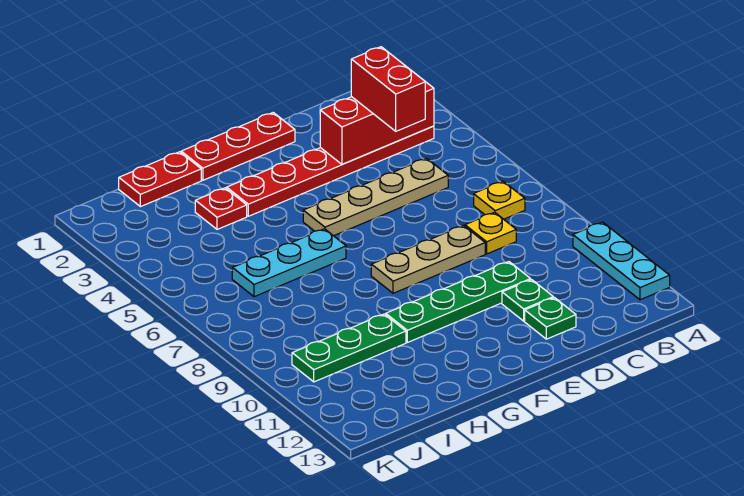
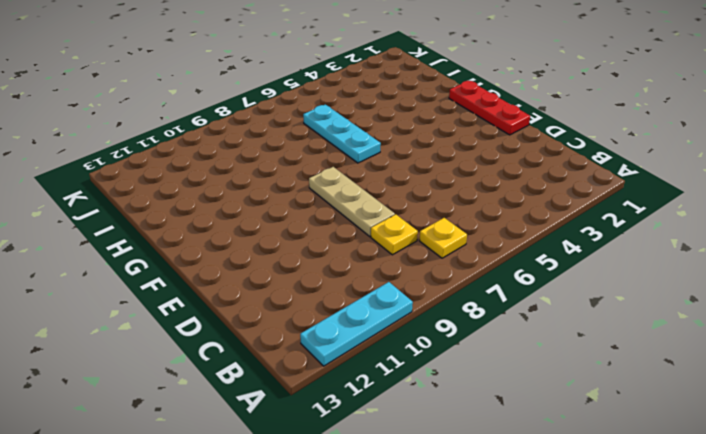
none -> red 1x6 plate [227,126,434,216]
none -> tan 1x4 plate [303,158,448,236]
none -> green 1x4 plate [386,262,531,342]

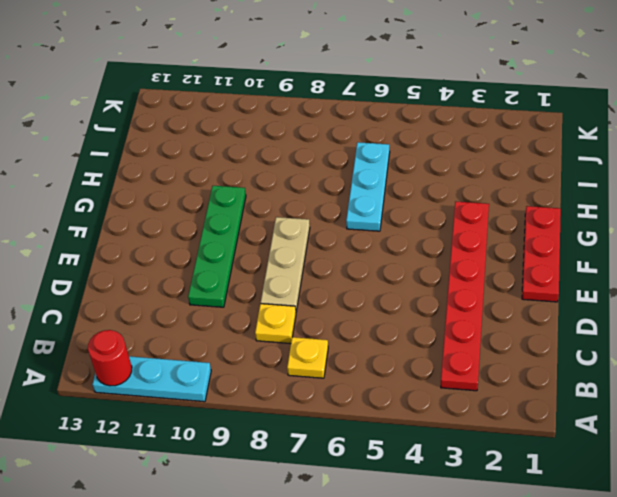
red 1x1 round brick [88,330,132,386] -> none
none -> tan 1x4 plate [303,158,448,236]
none -> green 1x1 plate [502,280,553,321]
none -> green 1x1 plate [525,298,576,339]

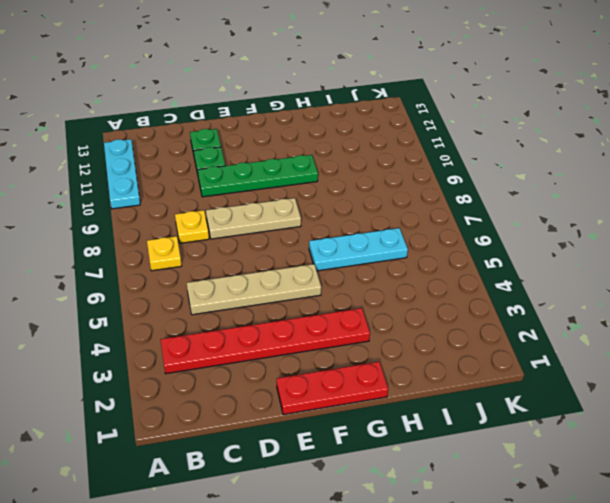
none -> red 1x2 plate [119,152,201,207]
none -> red 1x1 plate [195,188,247,229]
none -> green 1x3 plate [292,314,406,382]

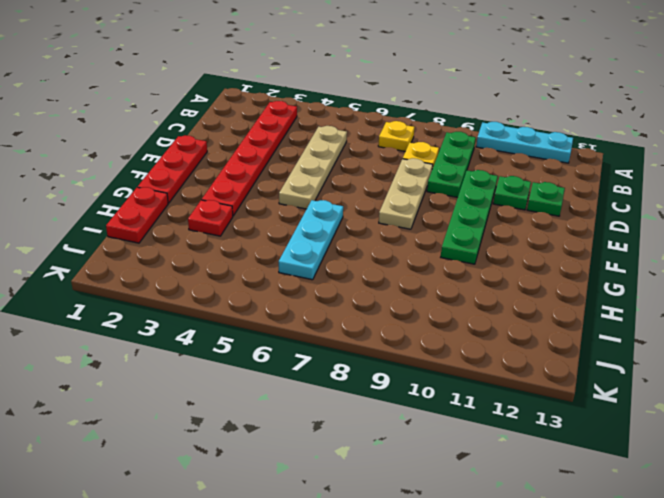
green 1x3 plate [427,132,476,197] -> green 1x3 plate moved to [292,314,406,382]
none -> red 1x3 brick [320,82,434,164]
none -> red 1x2 brick [351,47,425,131]

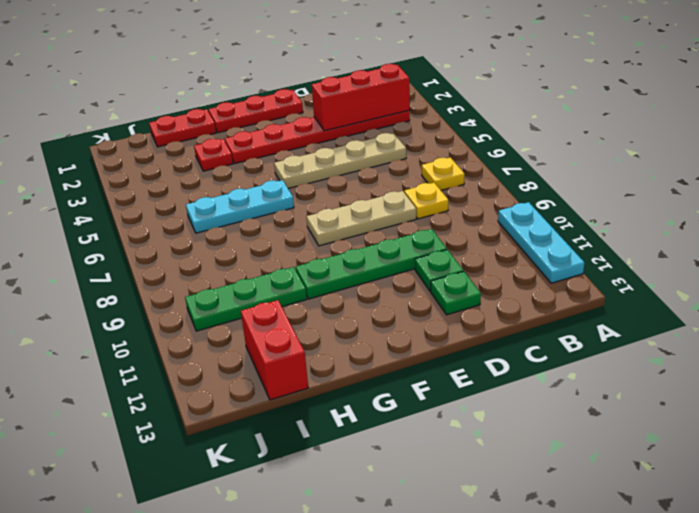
red 1x2 brick [241,300,308,400] -> red 1x2 brick moved to [351,47,425,131]

